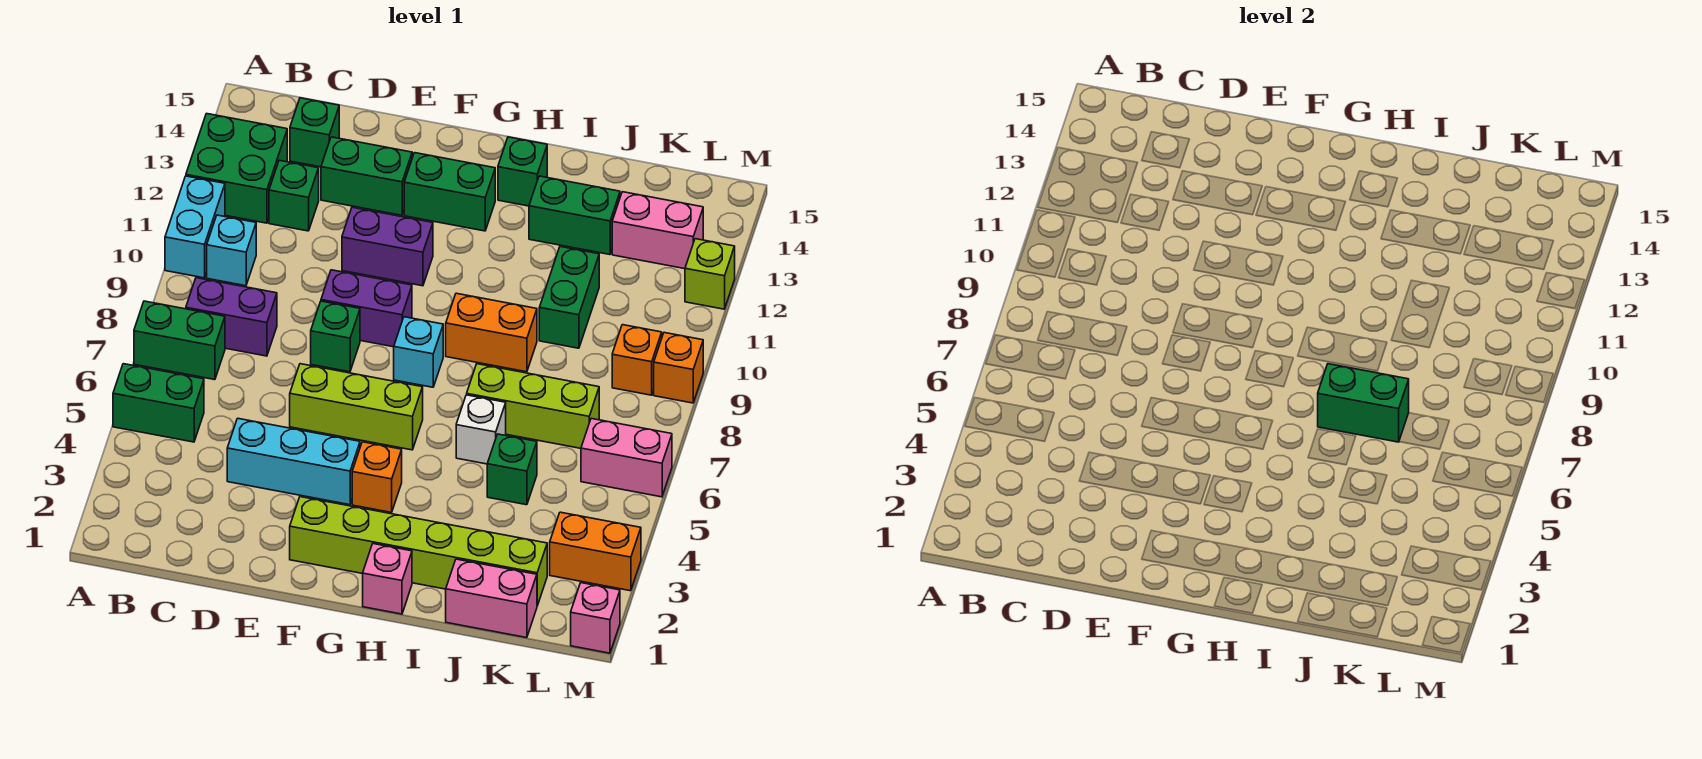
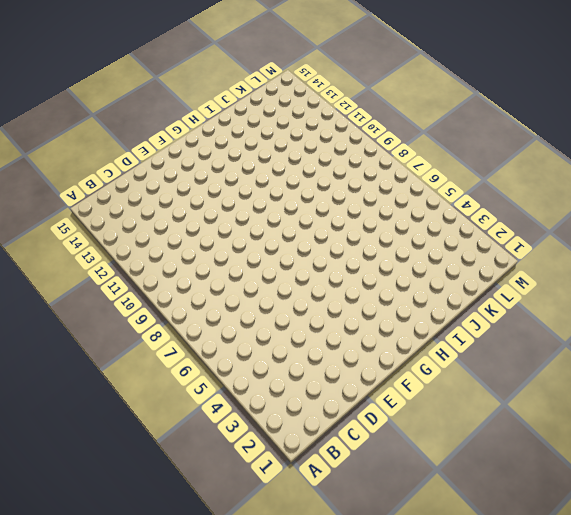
none -> green 1x2 brick [113,364,204,442]
none -> green 1x2 brick [134,301,225,380]
none -> cyan 1x2 brick [165,176,225,278]
none -> green 2x2 brick [186,114,287,223]

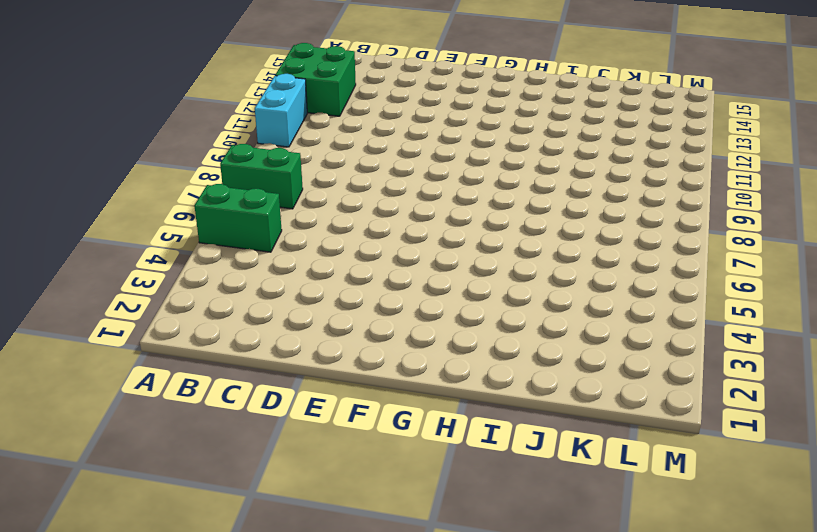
none -> purple 1x2 brick [186,278,277,356]
none -> cyan 1x1 brick [207,215,256,286]
none -> green 1x1 brick [269,160,319,231]
none -> green 1x1 brick [290,98,339,167]

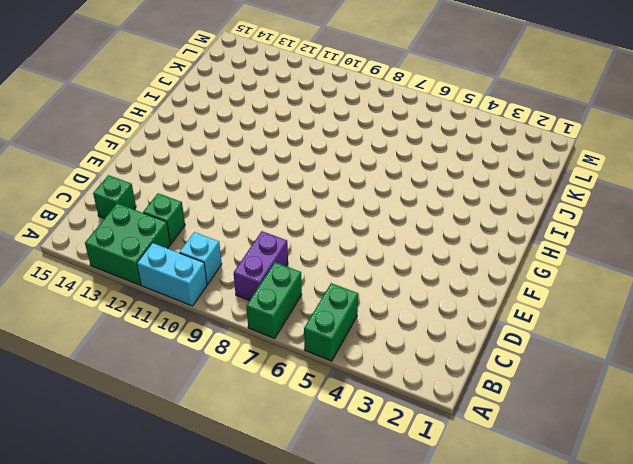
none -> cyan 1x3 brick [227,418,360,505]
none -> green 1x2 brick [321,137,412,215]
none -> lime 1x3 brick [290,364,423,450]
none -> green 1x1 brick [311,301,360,372]

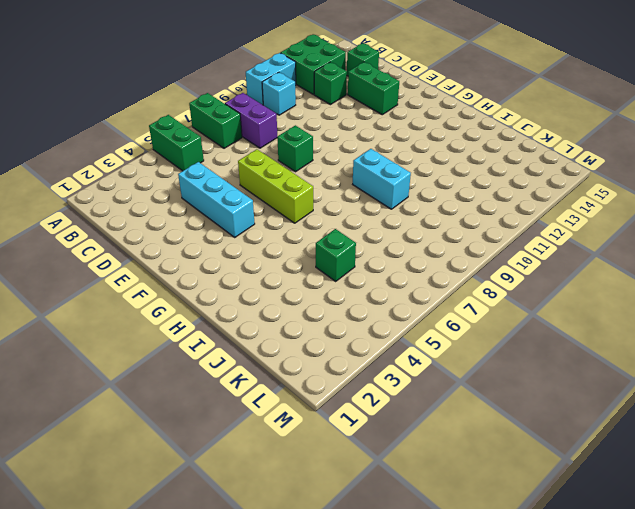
cyan 1x2 brick [353,149,411,209] -> orange 1x2 brick [446,293,537,372]
none -> purple 1x2 brick [321,270,412,347]
none -> purple 1x2 brick [342,207,433,286]
none -> lime 1x6 brick [290,497,547,606]
none -> green 1x2 brick [404,153,495,231]

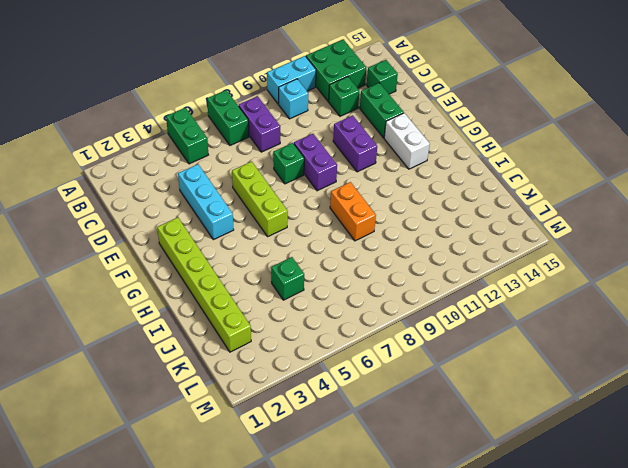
white 1x2 brick [384,113,430,169] -> green 1x2 brick [404,153,495,231]
none -> orange 1x1 brick [352,442,402,512]
none -> cyan 1x1 brick [394,317,443,387]
none -> pink 1x1 brick [363,544,412,614]
none -> green 1x1 brick [498,137,547,206]

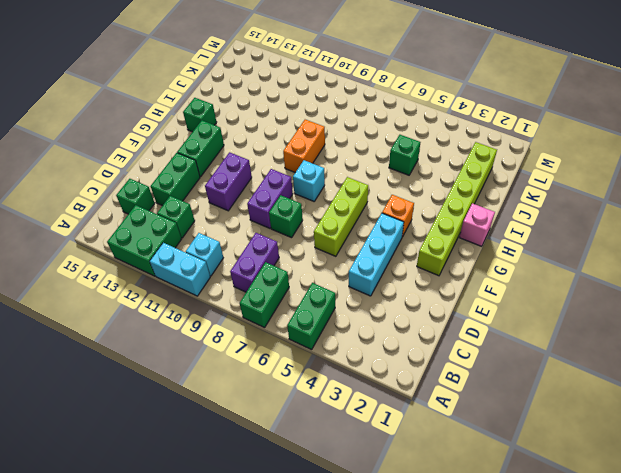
none -> white 1x1 brick [456,395,506,464]
none -> lime 1x3 brick [467,364,599,448]
none -> green 1x2 brick [529,176,620,255]
none -> pink 1x2 brick [446,559,537,638]

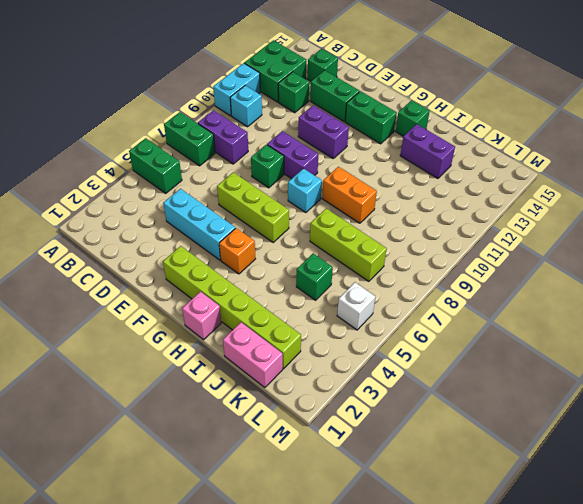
purple 1x2 brick [400,124,455,178] -> green 1x2 brick [529,176,620,255]
white 1x1 brick [337,282,375,330] -> white 1x1 brick moved to [456,395,506,464]
none -> green 1x2 brick [539,247,599,348]
none -> pink 1x2 brick [612,192,703,269]
none -> orange 1x2 brick [550,512,641,591]
none -> pink 1x2 brick [581,418,672,497]

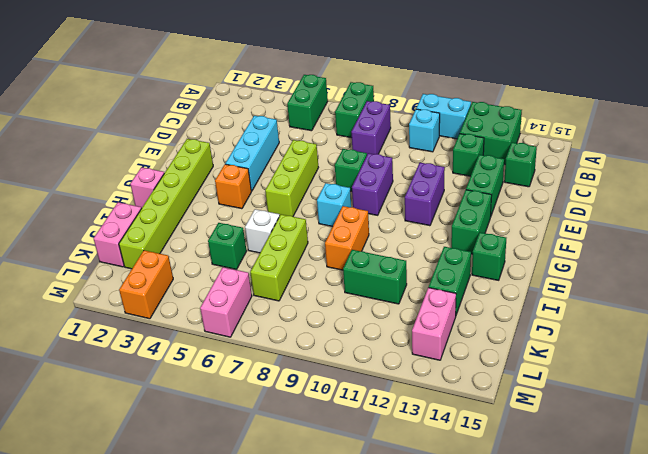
none -> orange 1x1 brick [612,325,662,395]
none -> pink 1x1 brick [571,583,620,653]
none -> orange 1x1 brick [654,333,703,403]
none -> lime 1x1 brick [685,239,735,309]

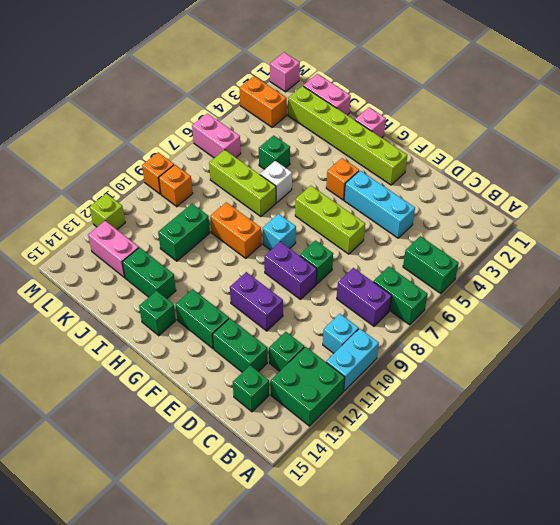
none -> green 1x2 brick [1318,364,1409,442]

